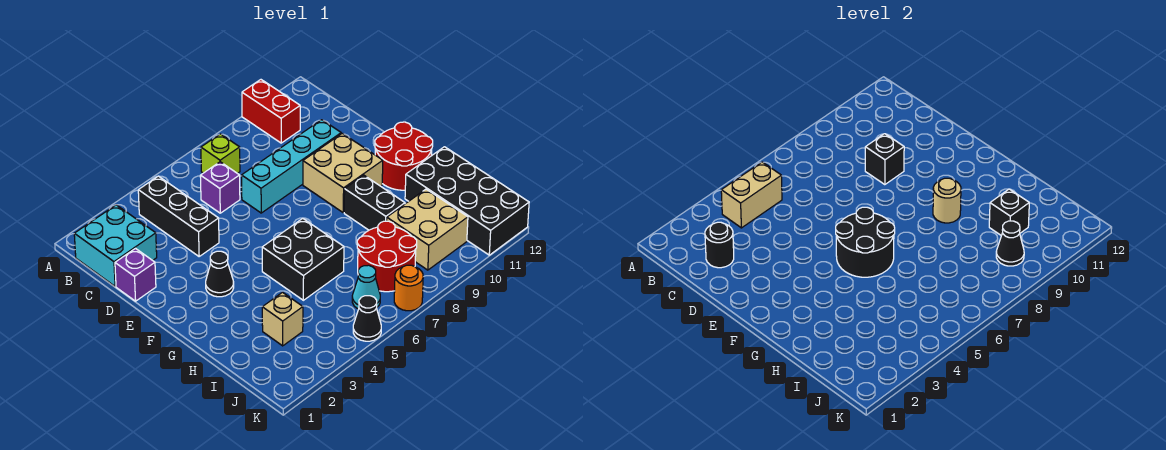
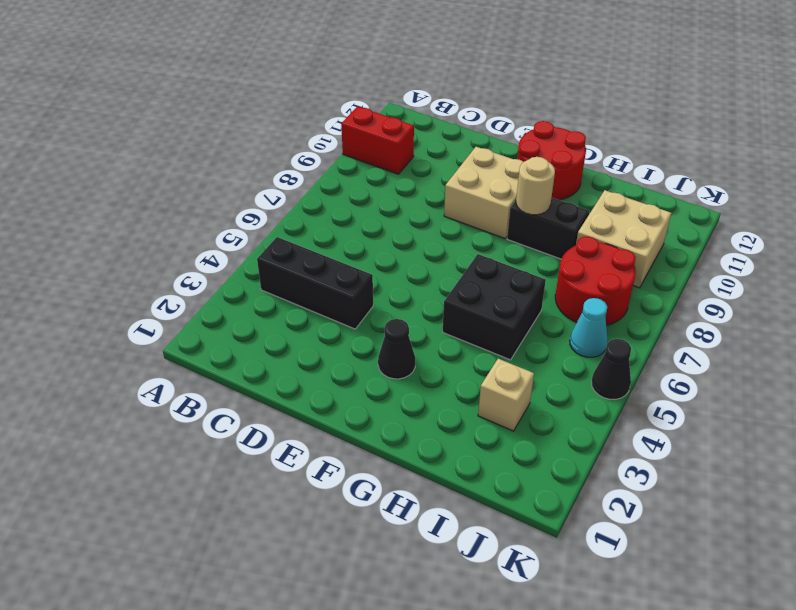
none -> cyan 2x2 brick [74,205,157,286]
none -> lime 1x1 brick [201,134,240,174]
none -> purple 1x1 brick [200,162,240,213]

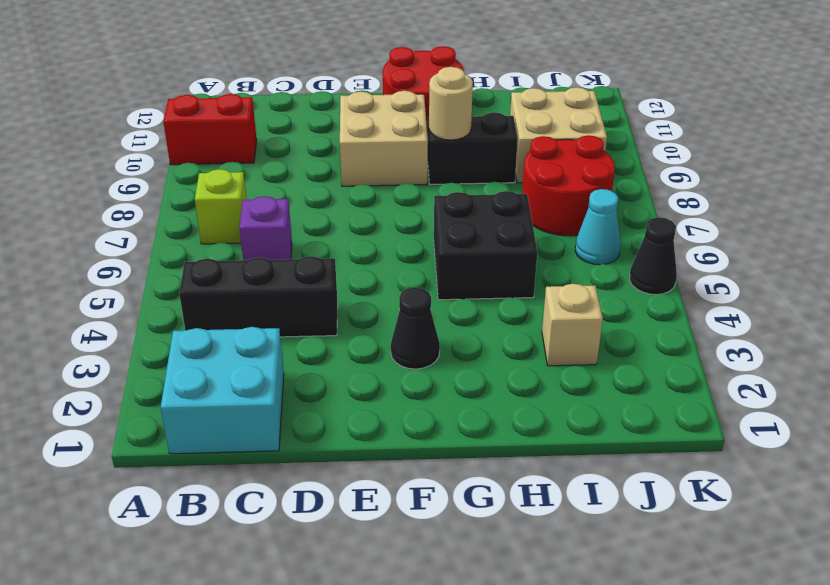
none -> purple 1x1 brick [115,249,156,301]
none -> cyan 1x4 brick [242,120,341,213]
none -> black 2x4 brick [405,147,529,255]

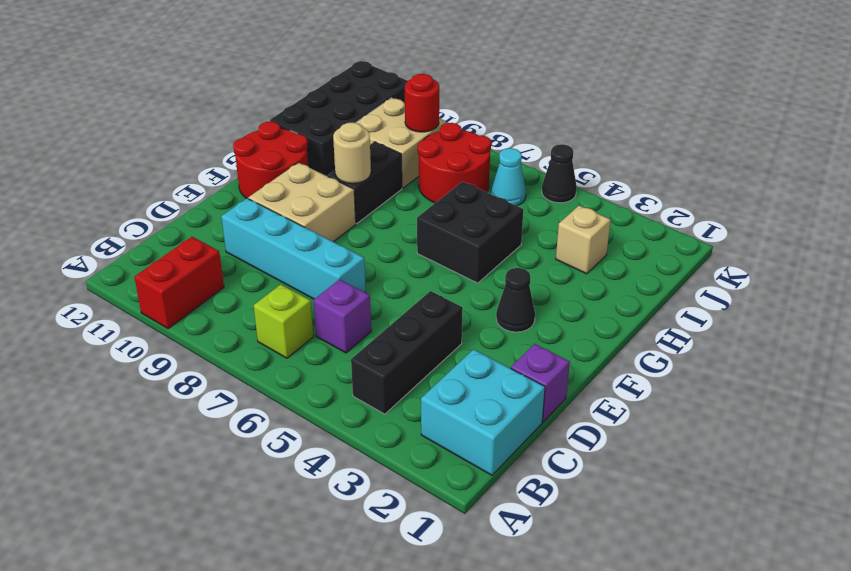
red 1x1 round brick [405,74,439,132] -> black 1x1 cone [996,221,1024,266]
none -> orange 1x1 round brick [394,265,423,311]
none -> tan 1x2 brick [721,162,782,228]
none -> black 1x1 round brick [705,222,734,268]

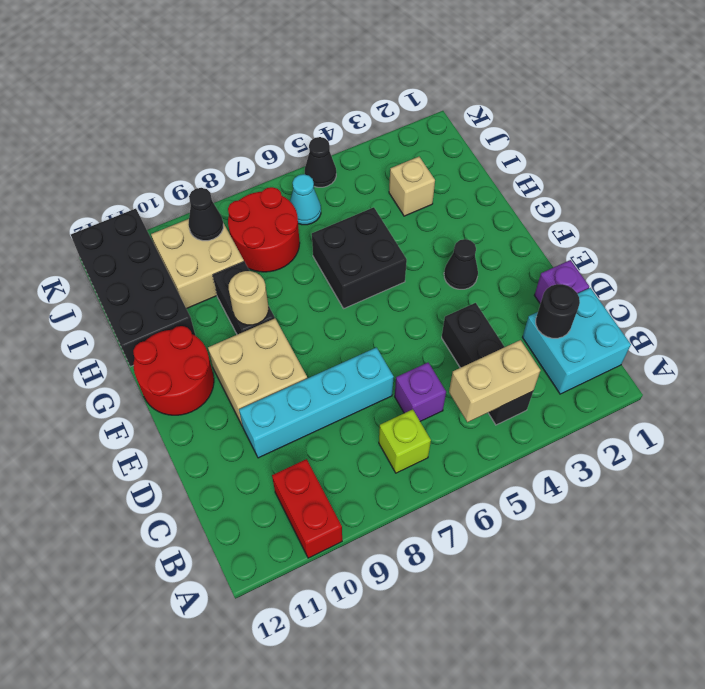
none -> orange 1x1 round brick [394,265,423,311]
none -> black 1x1 brick [865,134,904,185]
none -> black 2x2 round brick [836,207,895,277]

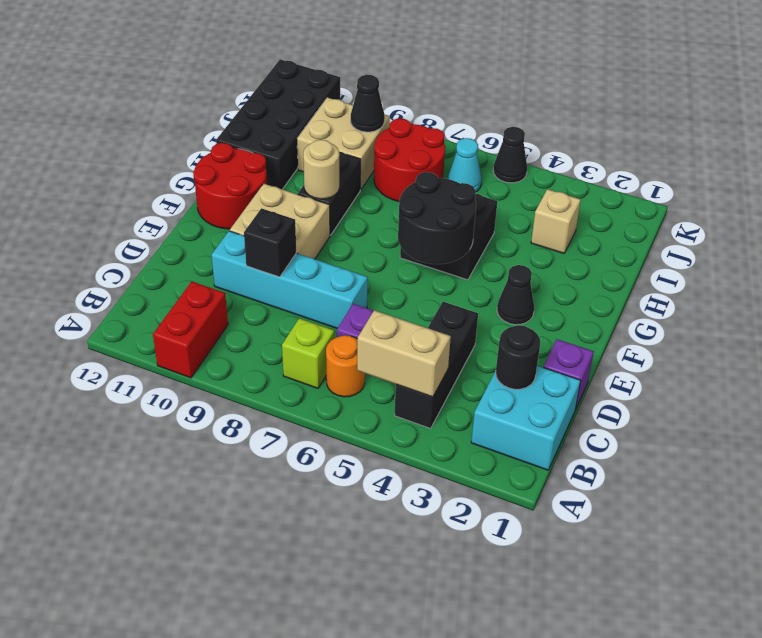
orange 1x1 round brick [326,335,365,397] -> orange 1x1 round brick moved to [394,265,423,311]
none -> black 1x1 brick [989,189,1029,236]

